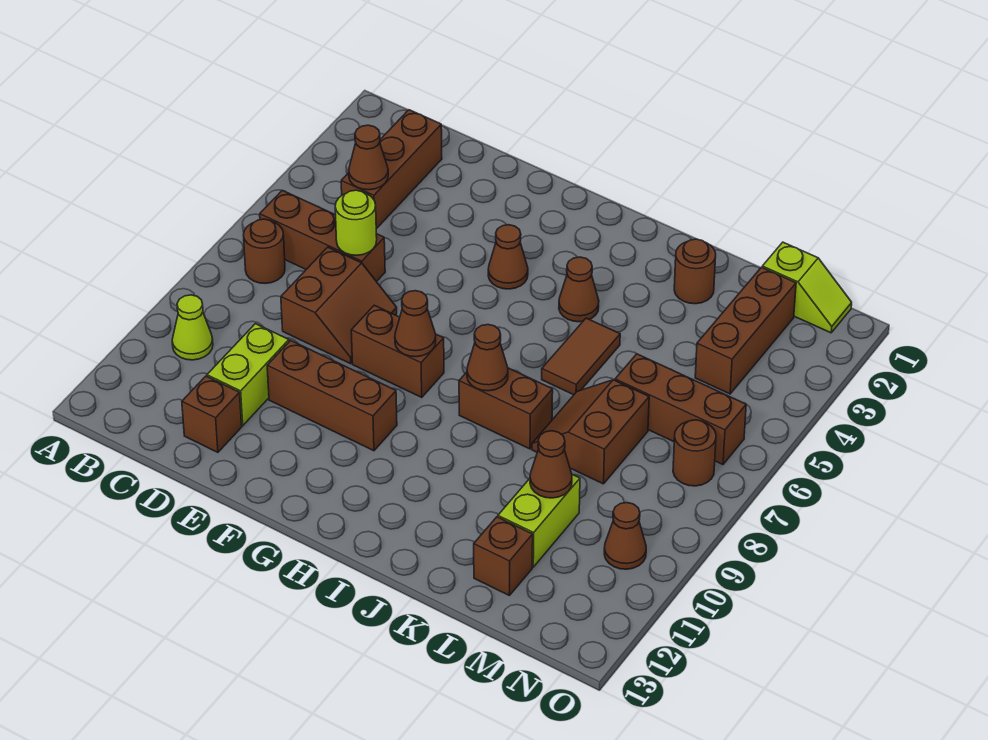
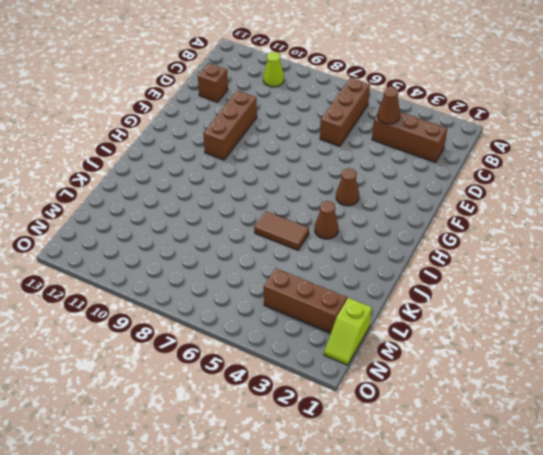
none -> brown 1x1 round brick [243,219,285,284]
none -> brown 2x2 slope [281,247,397,364]
none -> lime 1x2 brick [207,324,289,426]

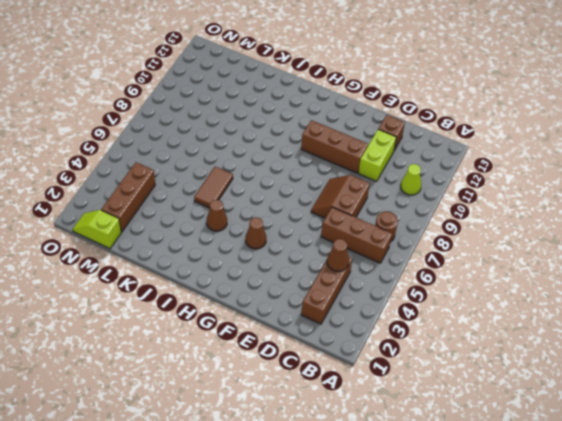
none -> brown 1x2 brick [351,305,444,397]
none -> brown 1x2 brick [459,368,553,449]
none -> brown 1x1 round brick [674,239,716,304]

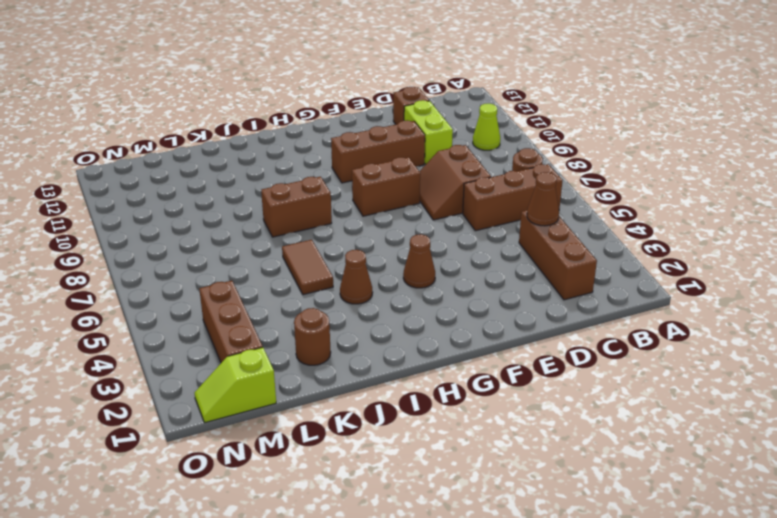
none -> brown 2x2 slope [532,380,649,484]
none -> brown 1x3 brick [615,354,746,464]
none -> lime 1x2 brick [498,474,580,567]

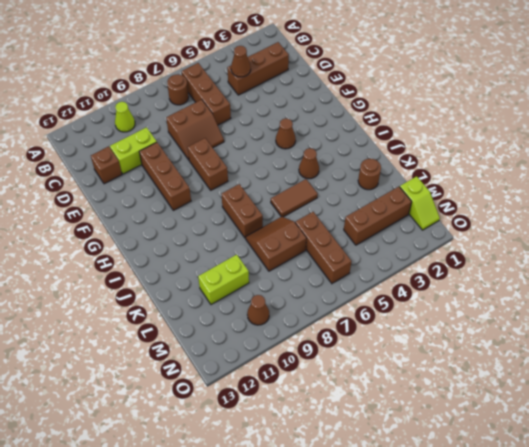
none -> brown 1x1 brick [474,517,533,595]
none -> brown 1x1 round brick [673,420,716,486]
none -> lime 1x1 round brick [335,190,377,255]

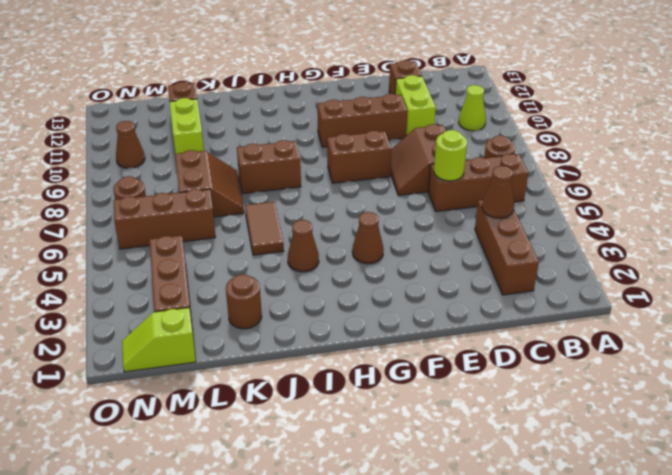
none -> brown 1x1 cone [395,291,436,357]
none -> brown 1x1 cone [467,325,508,391]
none -> brown 1x1 cone [530,431,572,498]

